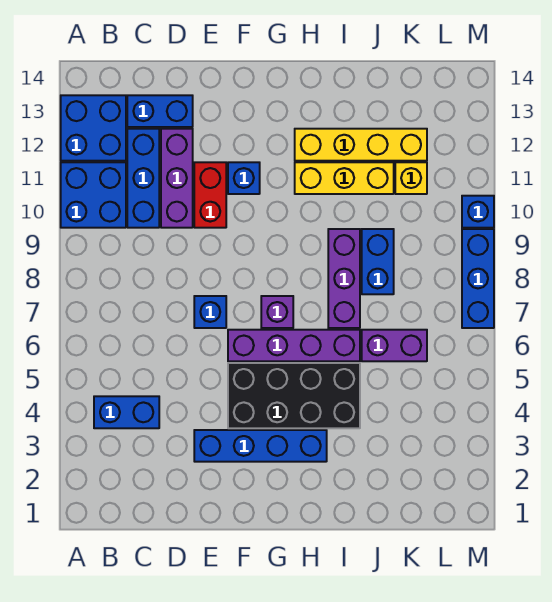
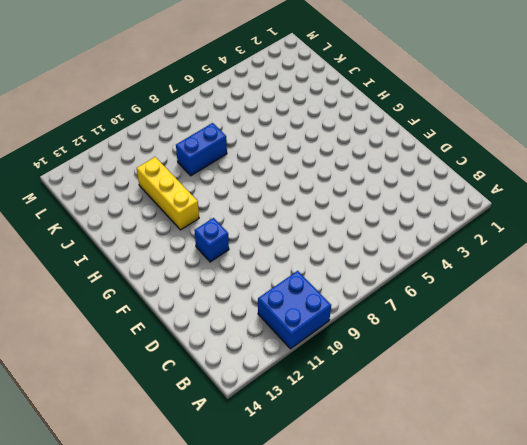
none -> blue 2x2 brick [61,95,126,161]
none -> blue 1x2 brick [94,396,159,428]
none -> blue 1x3 brick [127,129,159,228]

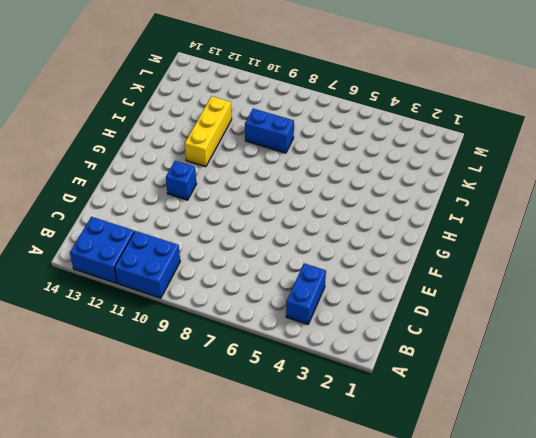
none -> blue 1x3 brick [127,129,159,228]
none -> blue 1x2 brick [127,95,193,127]
none -> purple 1x3 brick [161,129,193,228]

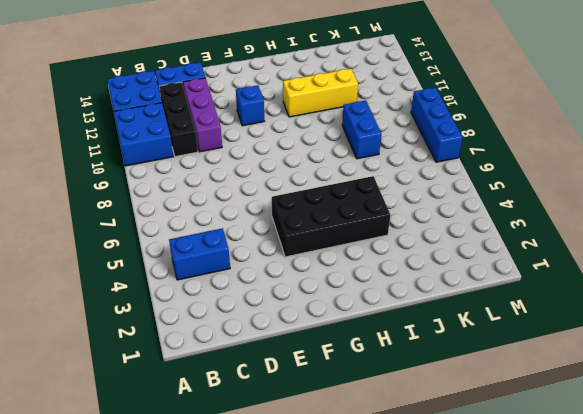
black 1x3 brick [159,82,198,157] -> blue 1x3 brick [127,129,159,228]
none -> blue 1x4 brick [194,430,327,462]
none -> blue 1x1 brick [194,296,226,328]
none -> red 1x2 brick [194,162,226,228]

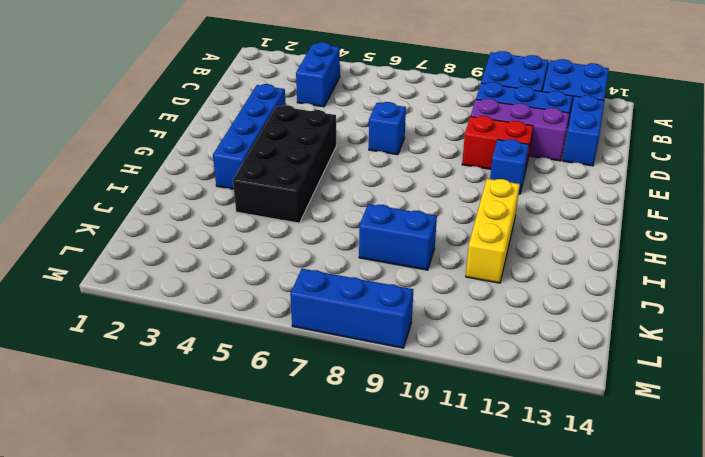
none -> purple 1x4 brick [228,330,360,361]
none -> purple 1x1 brick [261,296,293,328]
none -> yellow 1x4 brick [295,129,427,161]

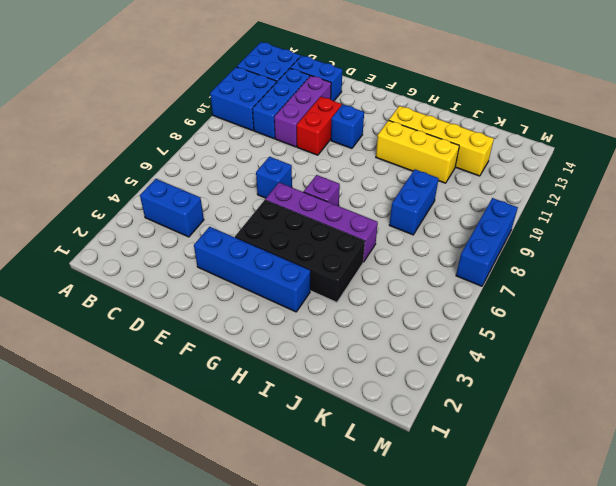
none -> purple 1x3 brick [328,229,360,328]
none -> purple 1x2 brick [362,330,427,361]
none -> yellow 1x1 brick [395,162,427,194]

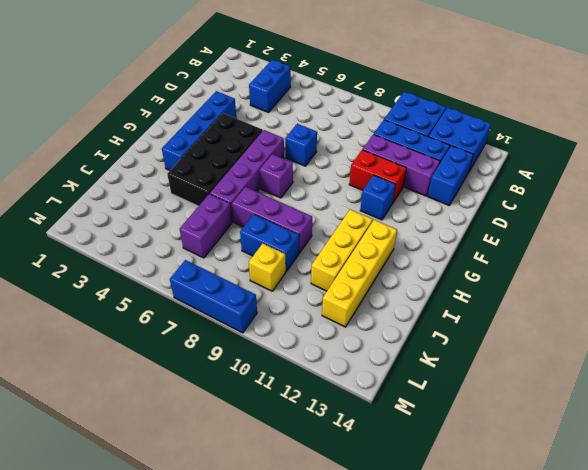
yellow 1x1 brick [249,244,286,291] -> yellow 1x1 brick moved to [395,162,427,194]
none -> blue 1x1 brick [462,196,494,228]

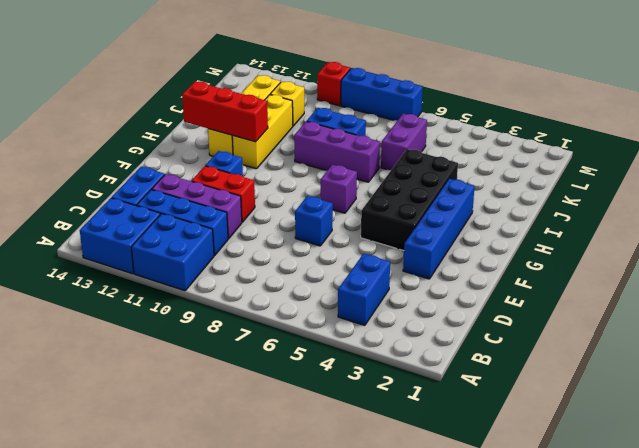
red 1x3 brick [182,81,268,142] -> none
red 1x1 brick [317,62,350,106] -> blue 1x1 brick [462,196,494,228]
none -> purple 1x4 brick [228,330,360,361]

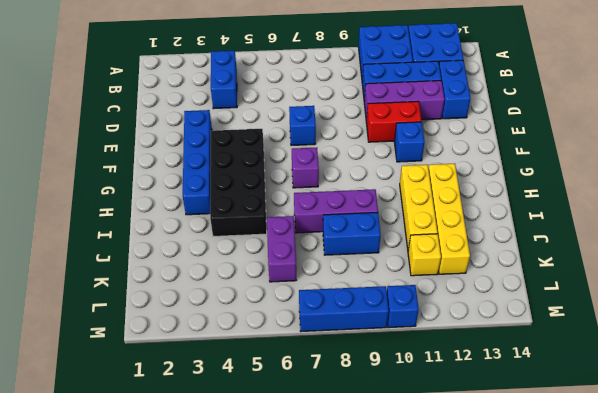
none -> purple 1x4 brick [228,330,360,361]

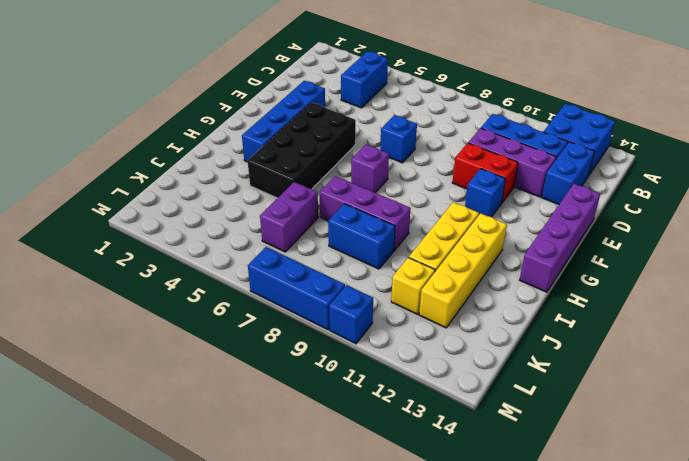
purple 1x4 brick [520,184,600,292] -> purple 1x4 brick moved to [228,330,360,361]
none -> blue 2x2 brick [61,162,126,228]

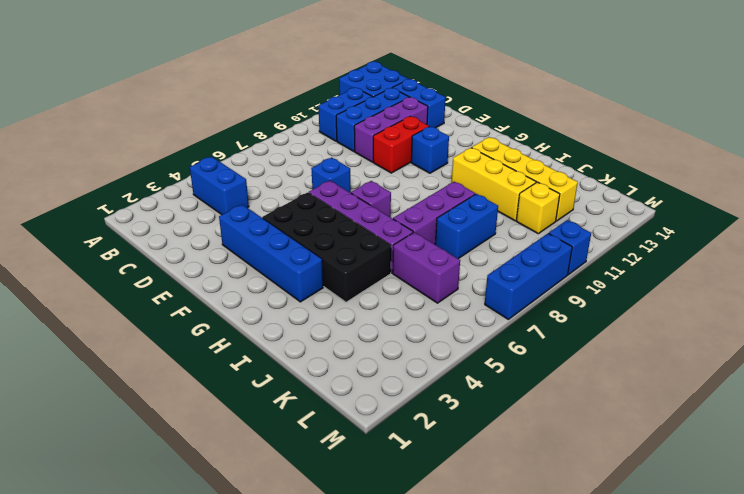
blue 1x2 brick [318,88,372,141] -> blue 2x2 brick [61,162,126,228]

